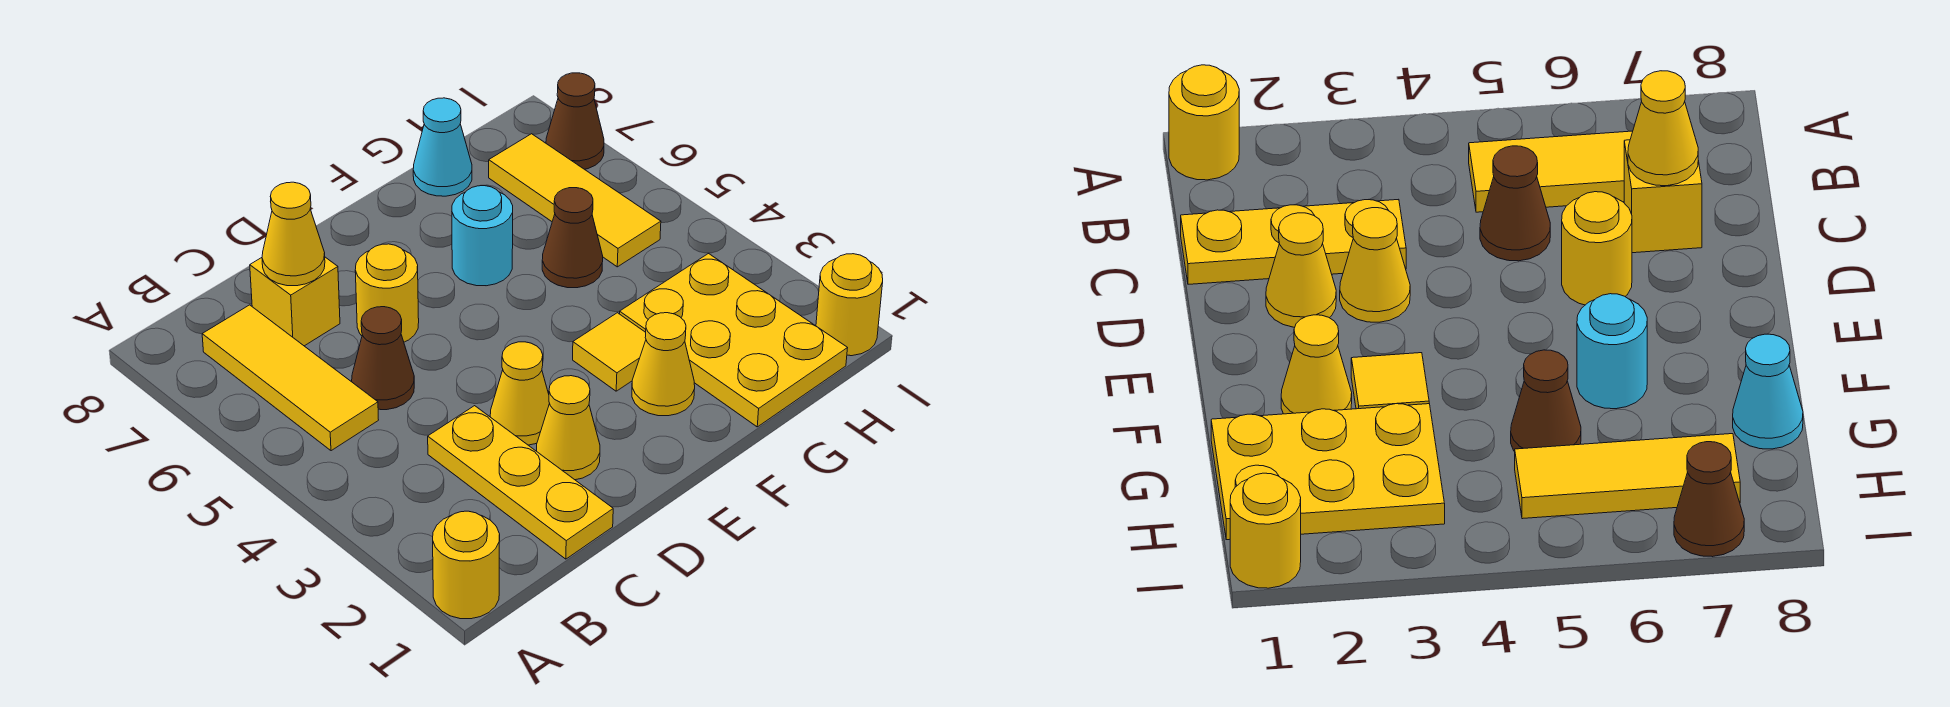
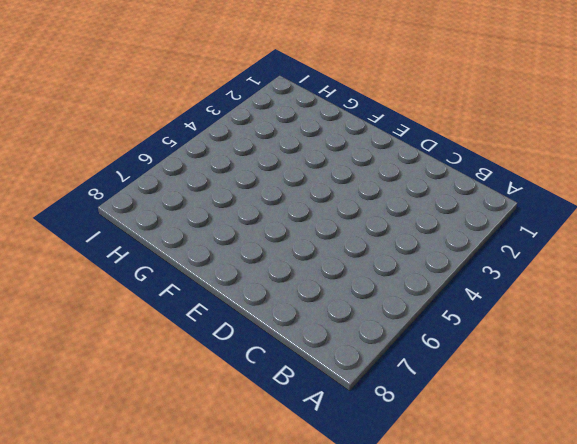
none -> yellow 1x1 round brick [433,511,500,619]
none -> yellow 1x3 tile [202,305,378,451]
none -> yellow 1x3 plate [428,406,613,559]

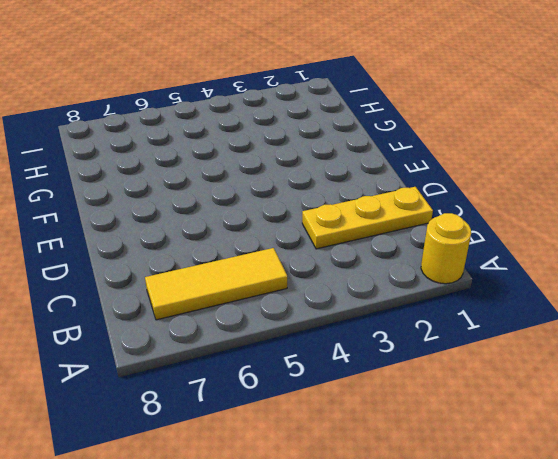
none -> brown 1x1 cone [352,307,414,410]
none -> yellow 1x1 brick [250,257,340,346]
none -> yellow 1x1 cone [537,376,600,480]

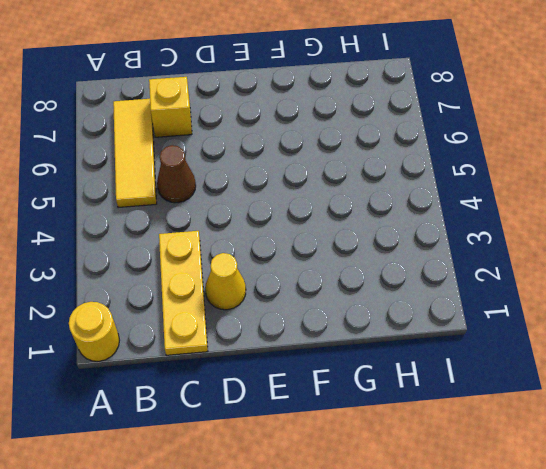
none -> yellow 1x1 cone [490,342,550,445]
none -> yellow 1x1 round brick [355,244,419,342]
none -> yellow 1x1 cone [632,313,695,416]

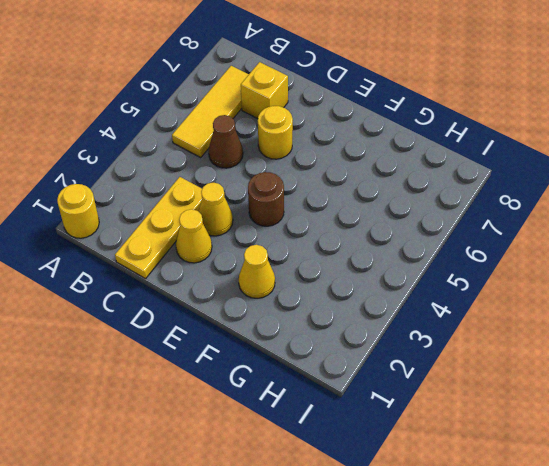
brown 1x1 round brick [248,172,284,226] -> none
none -> yellow 1x1 tile [573,313,646,391]
none -> cyan 1x1 round brick [452,186,513,286]
none -> yellow 2x3 plate [620,254,847,427]

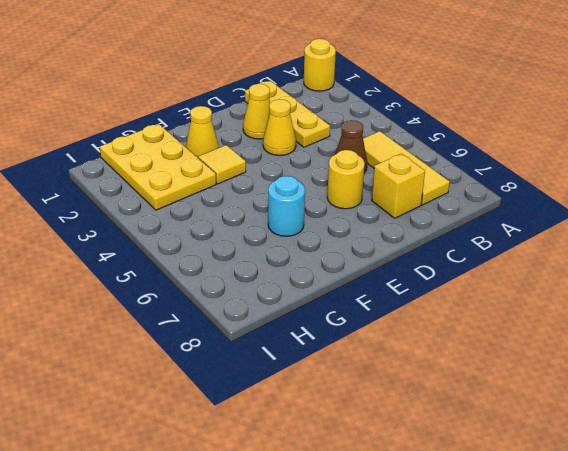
none -> brown 1x1 cone [542,188,603,288]
none -> cyan 1x1 cone [413,98,472,196]
none -> yellow 1x3 tile [489,134,661,267]

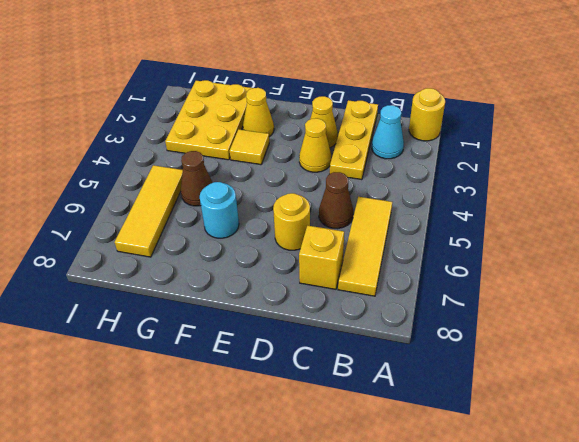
cyan 1x1 cone [372,105,404,159] -> cyan 1x1 cone moved to [413,98,472,196]
none -> yellow 1x1 round brick [816,254,883,356]
none -> brown 1x1 cone [546,73,604,169]
none -> yellow 1x1 cone [262,182,325,286]

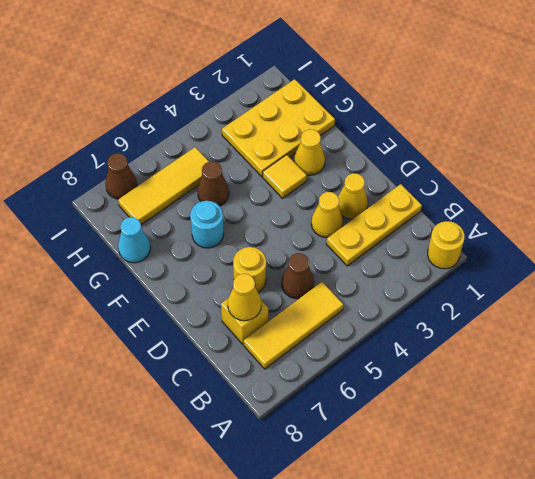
none -> yellow 1x1 round brick [816,254,883,356]

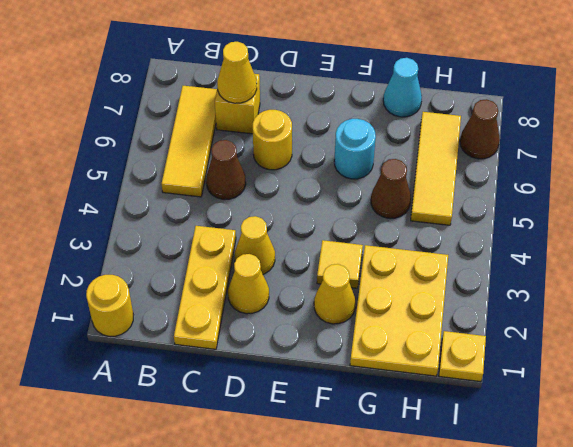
yellow 1x1 plate [439,331,486,382] -> yellow 1x1 round brick [816,254,883,356]

